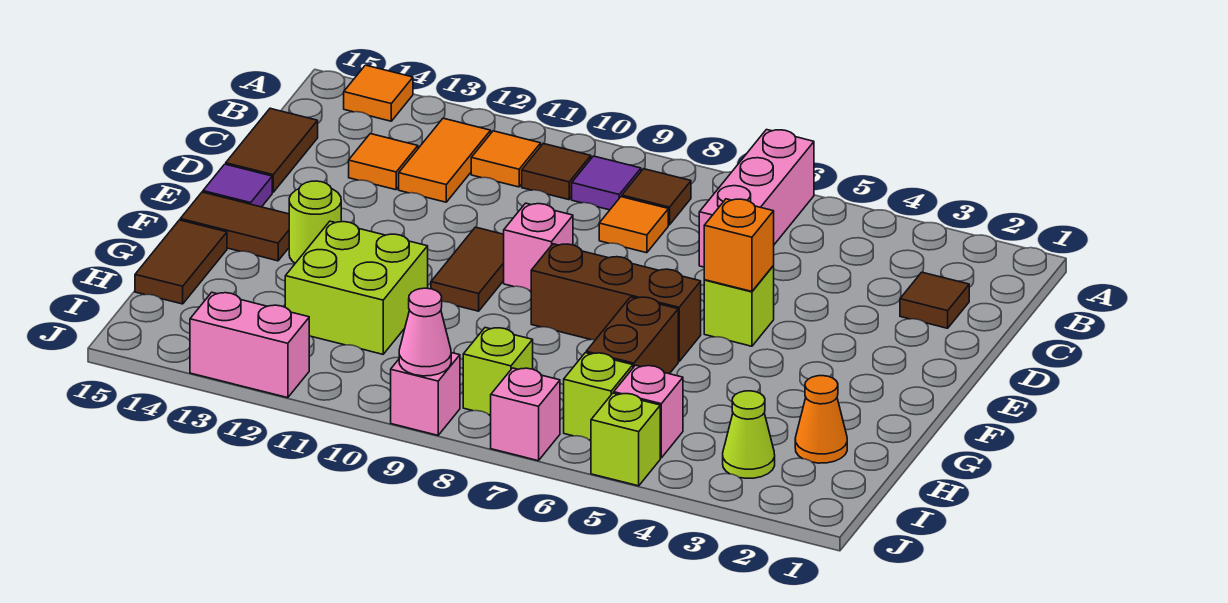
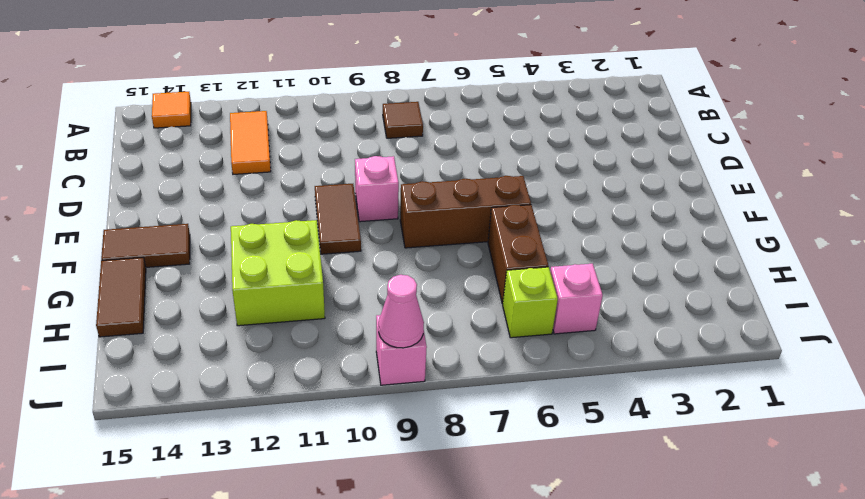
none -> pink 1x3 brick [699,130,814,267]
none -> purple 1x1 tile [572,156,641,210]
none -> brown 1x1 tile [522,144,591,200]
none -> orange 1x1 tile [471,131,541,187]

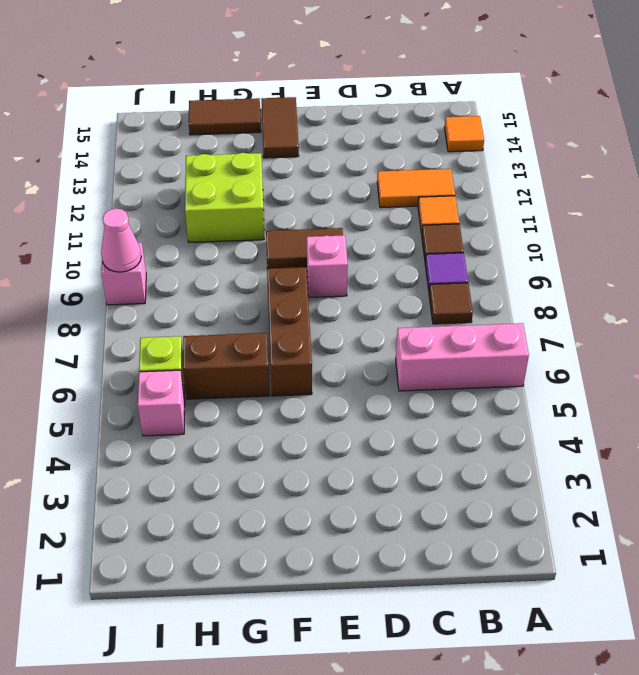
none -> brown 1x1 tile [900,272,969,328]
none -> orange 1x1 tile [599,197,668,253]
none -> orange 1x1 tile [349,134,418,190]
none -> brown 1x2 tile [226,108,318,192]

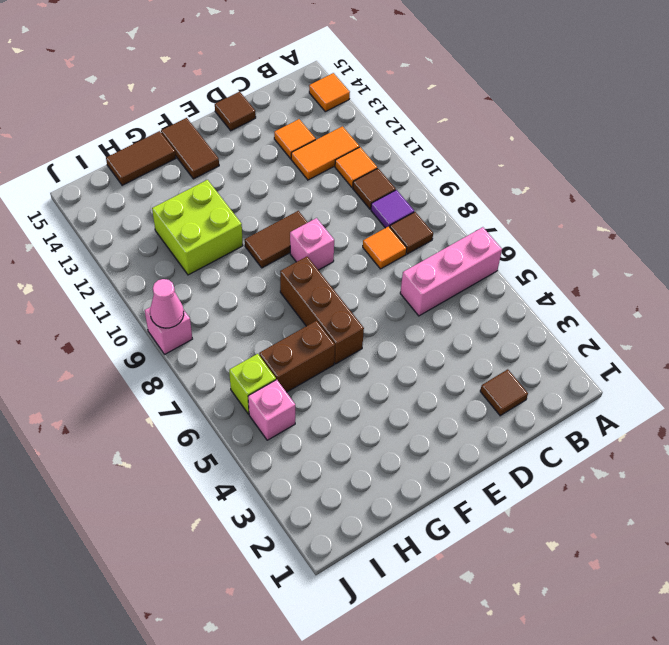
brown 1x1 tile [215,92,256,131] -> brown 1x2 tile [226,108,318,192]
none -> lime 1x1 brick [704,266,774,346]
none -> purple 1x1 tile [203,164,272,207]
none -> lime 1x1 round brick [289,181,341,263]
none -> orange 1x1 cone [795,376,847,463]

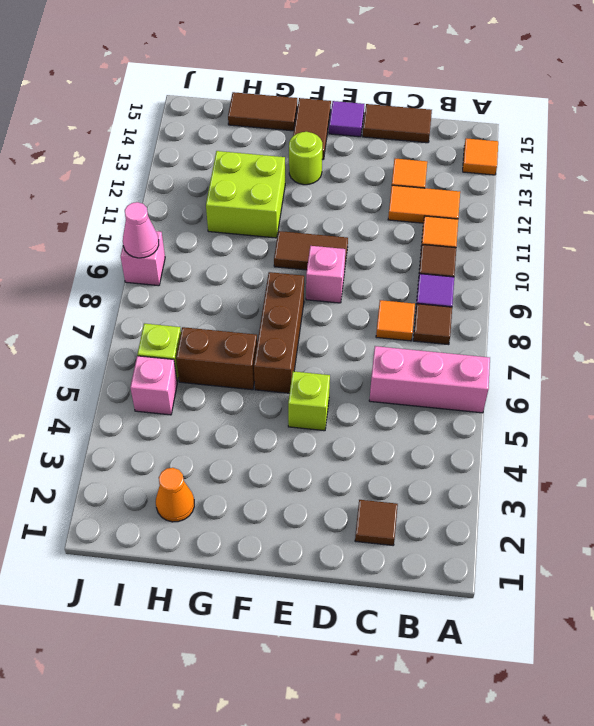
none -> lime 1x1 cone [723,391,775,478]
none -> lime 1x1 brick [463,328,533,415]
none -> lime 1x1 brick [591,393,660,486]
none -> pink 1x1 brick [491,368,560,461]

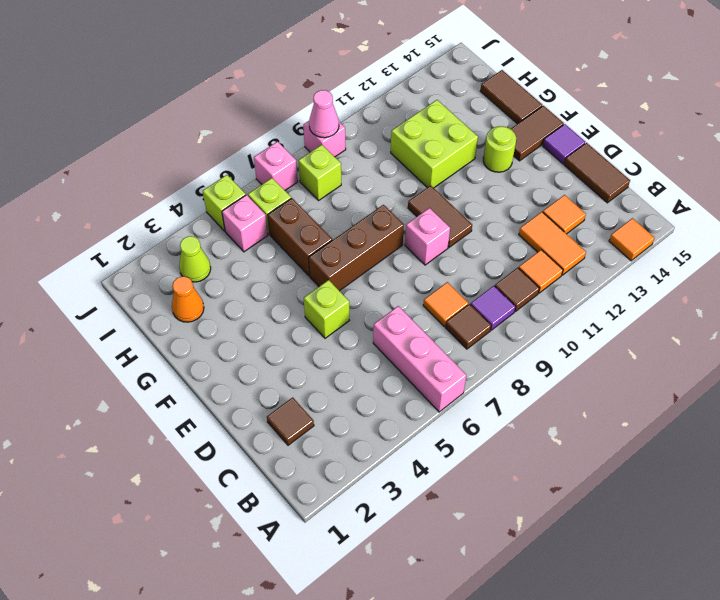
none -> pink 1x2 brick [190,292,309,398]
none -> orange 1x1 brick [704,199,774,291]

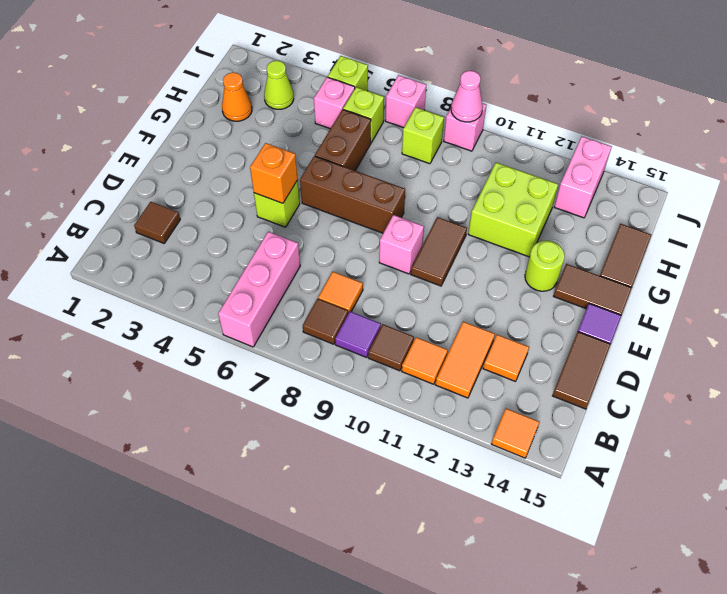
pink 1x2 brick [554,137,612,218] -> pink 1x2 brick turned to [190,292,309,398]

